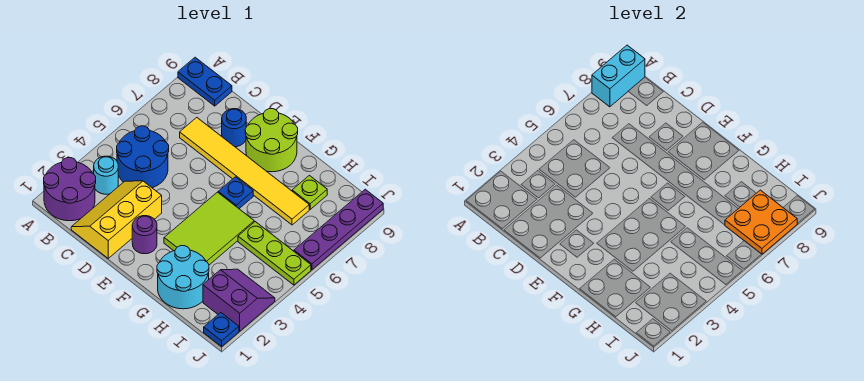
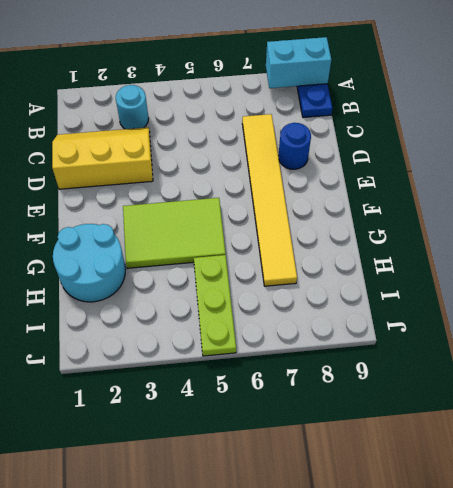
none -> purple 2x2 round brick [44,158,96,221]
none -> blue 2x2 round brick [117,126,169,188]
none -> purple 1x1 round brick [132,216,157,254]

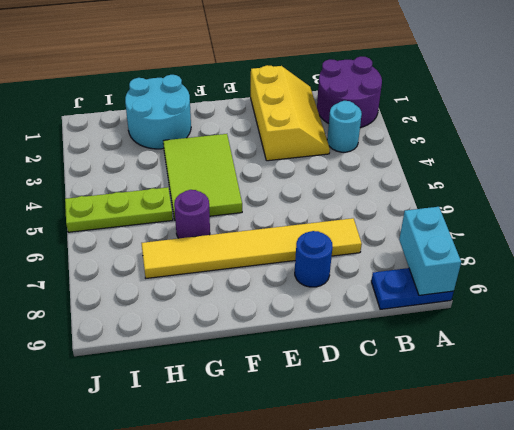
purple 1x1 round brick [174,190,210,238] -> purple 1x1 round brick moved to [132,216,157,254]
none -> blue 2x2 round brick [117,126,169,188]
none -> lime 2x2 round brick [245,109,298,172]
none -> blue 1x1 plate [218,177,253,208]

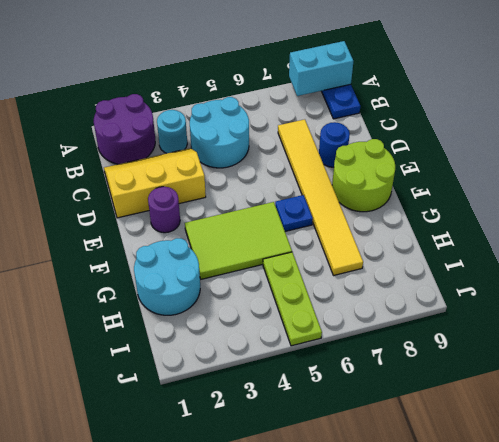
cyan 2x2 round brick [190,97,249,168] -> blue 2x2 round brick [117,126,169,188]
none -> lime 1x1 plate [292,175,327,209]
none -> purple 2x2 slope [203,269,275,331]
none -> blue 1x1 plate [204,313,239,346]

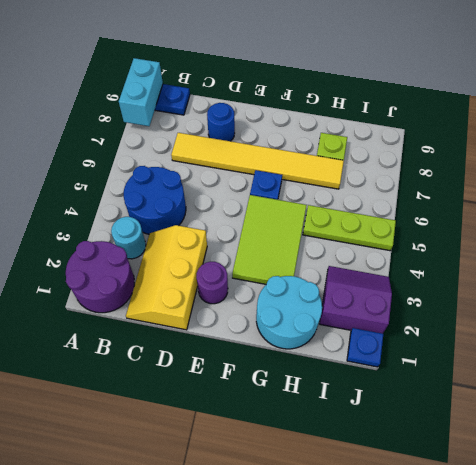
none -> lime 2x2 round brick [245,109,298,172]
none -> purple 1x4 plate [294,189,383,270]
none -> orange 2x2 plate [725,190,797,254]

